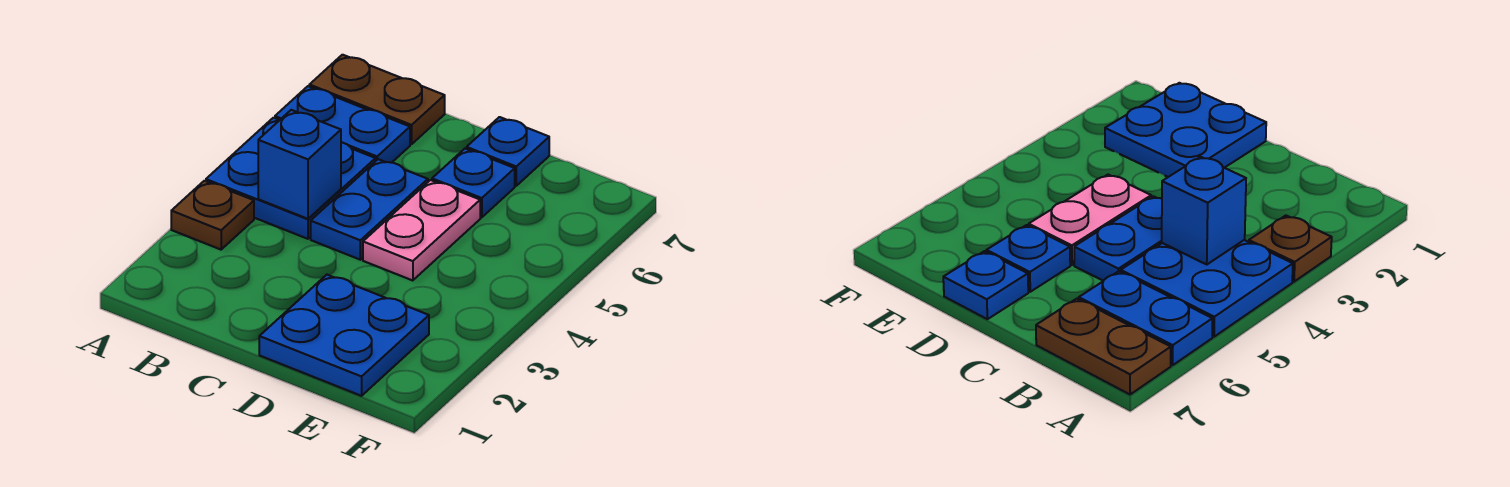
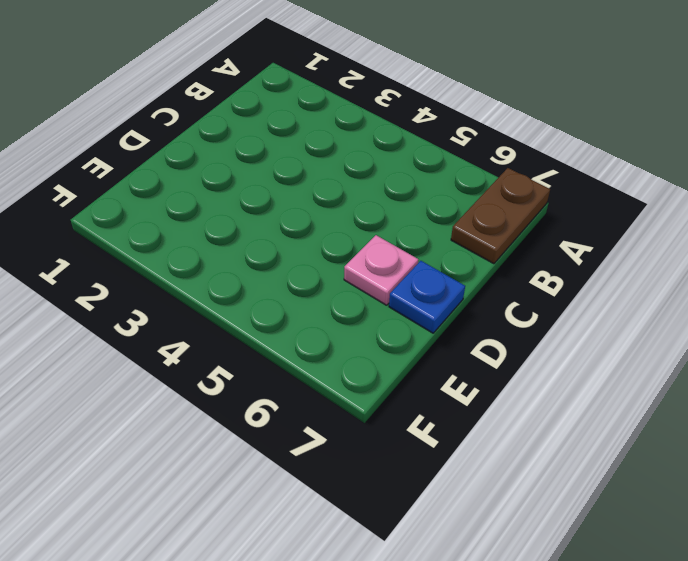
pink 1x1 plate [344,235,418,305] -> blue 1x1 plate [432,149,515,217]
none -> brown 1x1 plate [171,181,254,250]
none -> blue 2x2 plate [206,118,376,239]

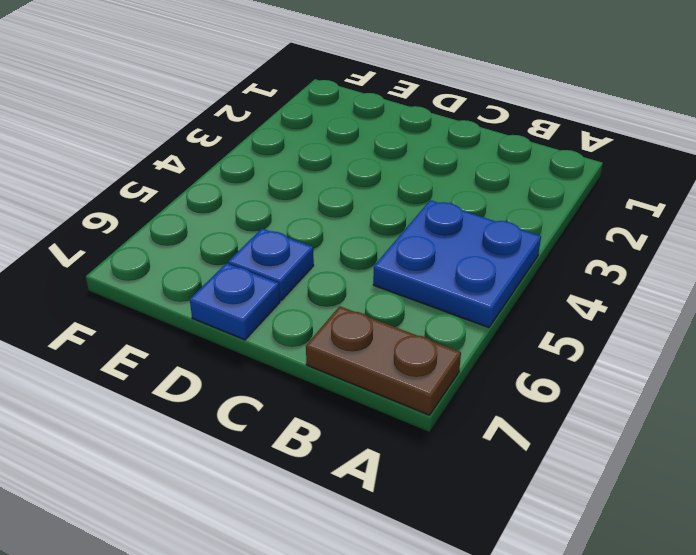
none -> brown 1x1 plate [171,181,254,250]
none -> blue 1x2 plate [275,86,410,163]

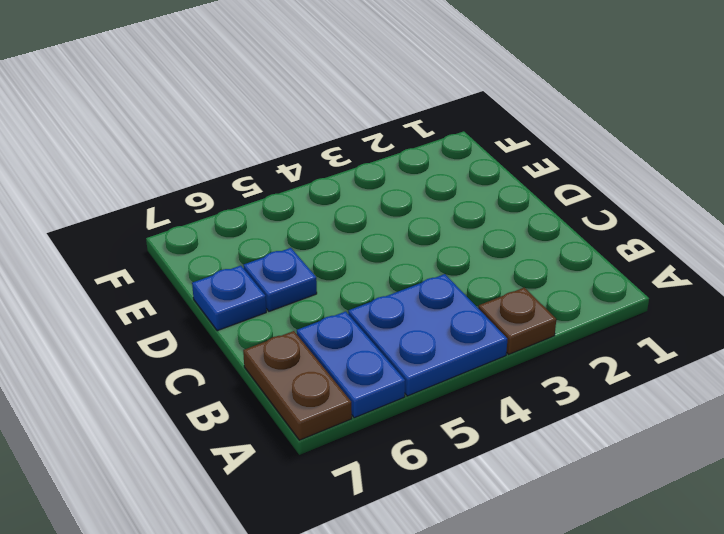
none -> blue 1x2 plate [311,159,428,260]
none -> blue 2x2 plate [259,275,429,396]

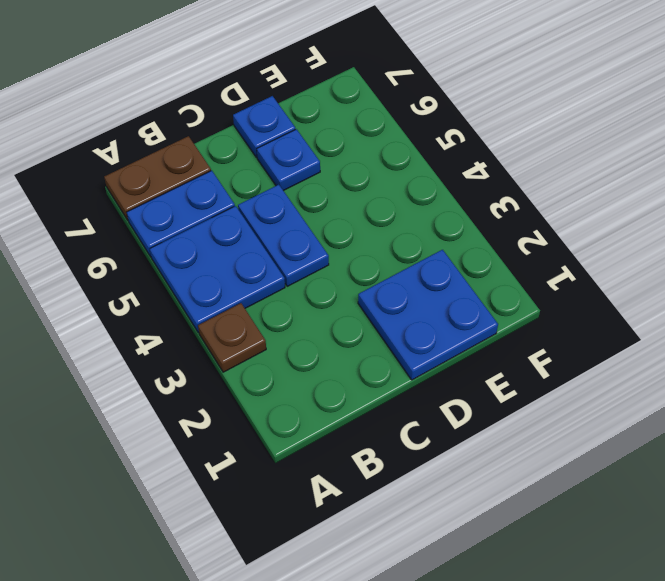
none -> pink 1x2 plate [363,180,480,281]
none -> blue 1x1 brick [258,110,341,219]

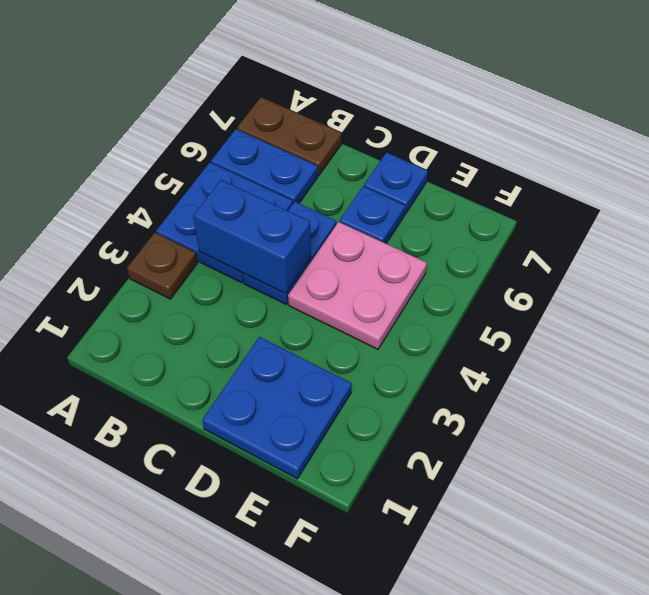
blue 1x2 brick [193,180,311,293] -> blue 1x1 brick [258,110,341,219]
pink 2x2 plate [288,222,427,349] -> pink 1x2 plate [363,180,480,281]

